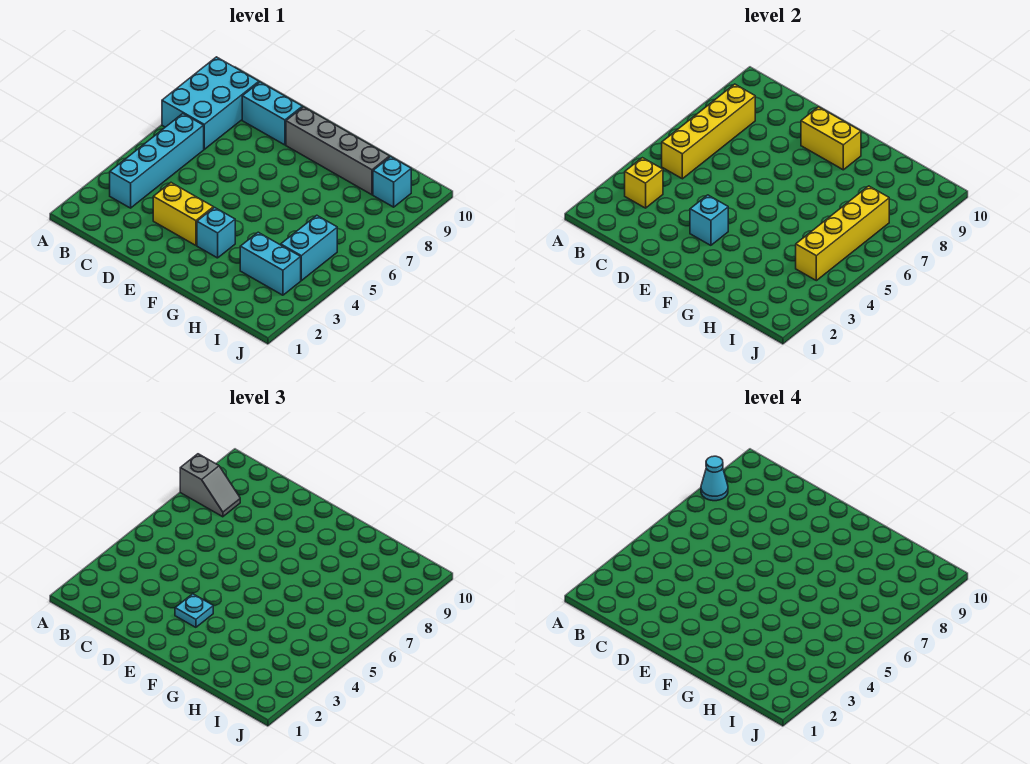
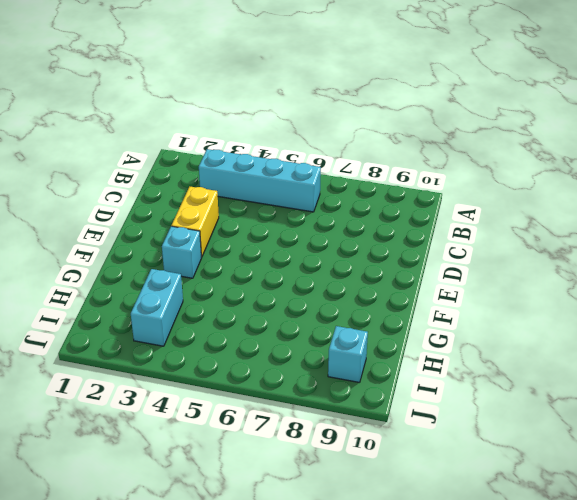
none -> cyan 2x3 brick [162,57,259,149]
none -> cyan 1x2 brick [242,82,302,145]
none -> grey 1x4 brick [286,107,390,195]

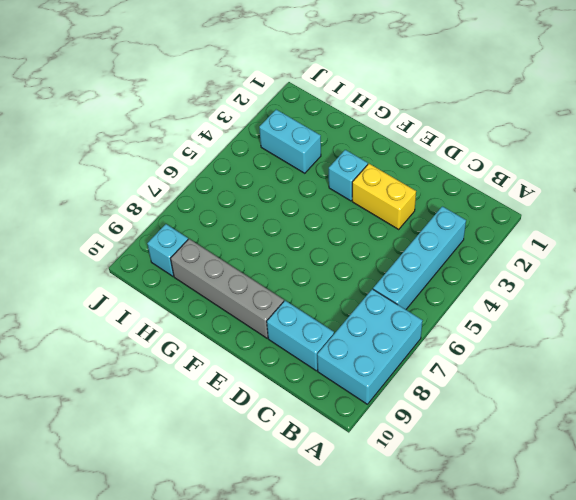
none -> cyan 1x2 brick [281,215,337,281]
none -> yellow 1x1 brick [625,158,663,208]
none -> yellow 1x4 brick [662,84,755,179]

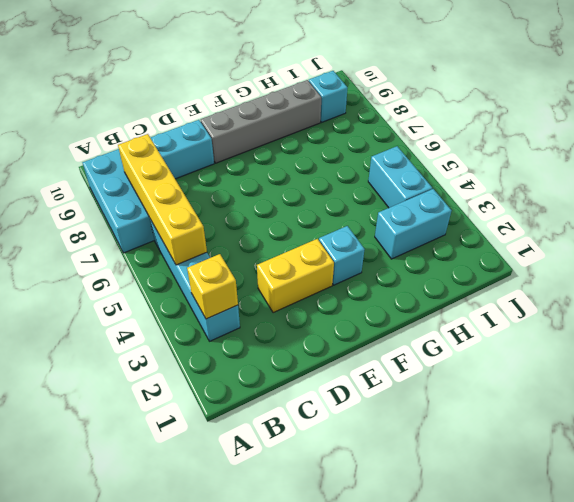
none -> cyan 1x1 brick [690,195,728,245]
none -> yellow 1x2 brick [801,107,861,170]
none -> yellow 1x4 brick [796,186,889,281]

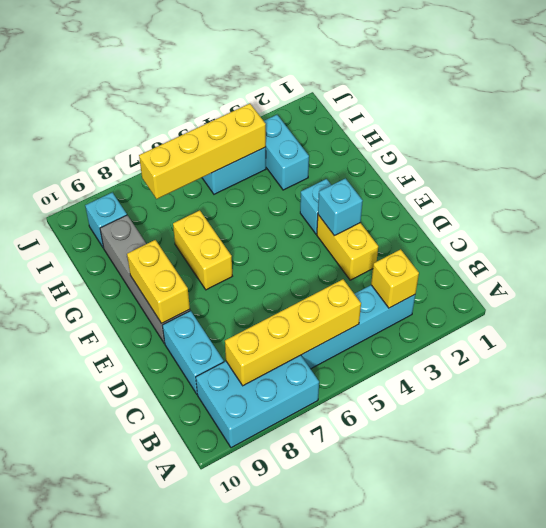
yellow 1x2 brick [173,210,232,290] -> none
none -> grey 1x2 slope [180,454,240,517]
none -> cyan 1x1 plate [175,594,213,627]
none -> cyan 1x1 cone [701,456,728,501]

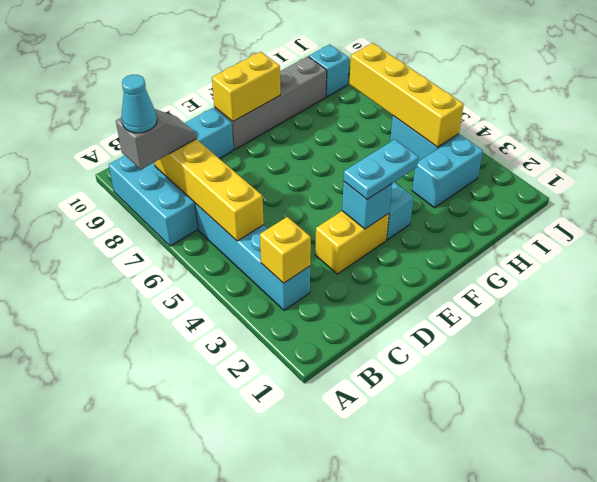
cyan 1x2 plate [343,139,419,199] -> cyan 1x1 plate [175,594,213,627]

